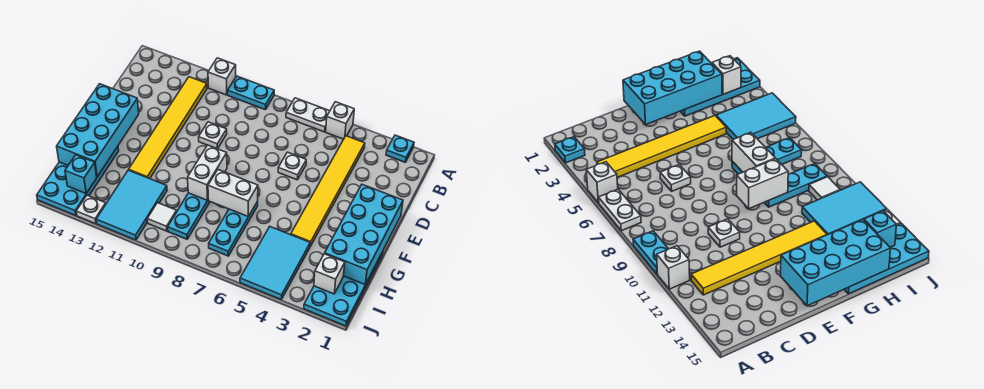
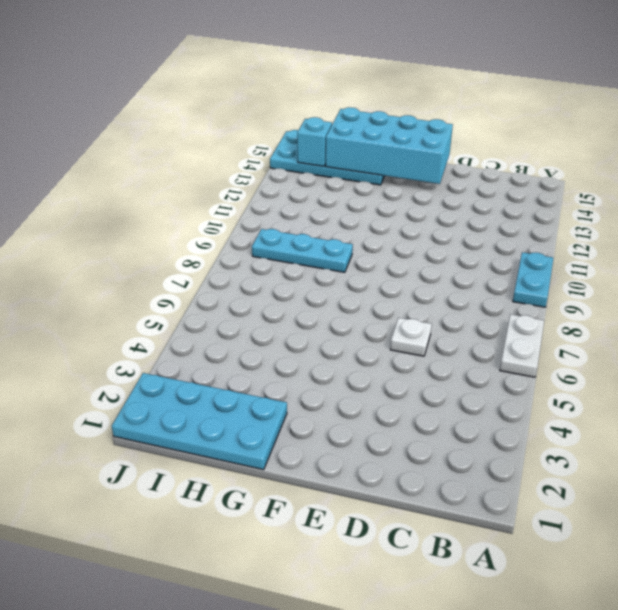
none -> cyan 1x1 plate [386,135,414,162]
none -> white 1x1 brick [326,102,354,139]
none -> white 1x1 brick [208,58,236,95]

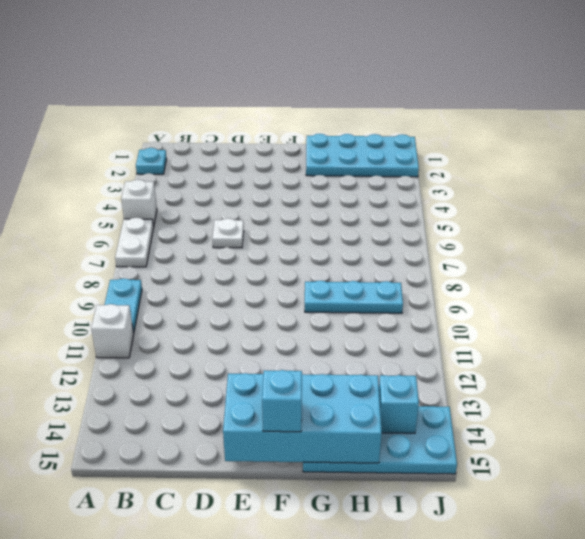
cyan 1x1 brick [262,370,302,432] -> none
none -> yellow 1x6 tile [291,136,365,246]
none -> yellow 1x6 tile [129,77,207,179]
none -> white 1x1 plate [199,122,227,149]

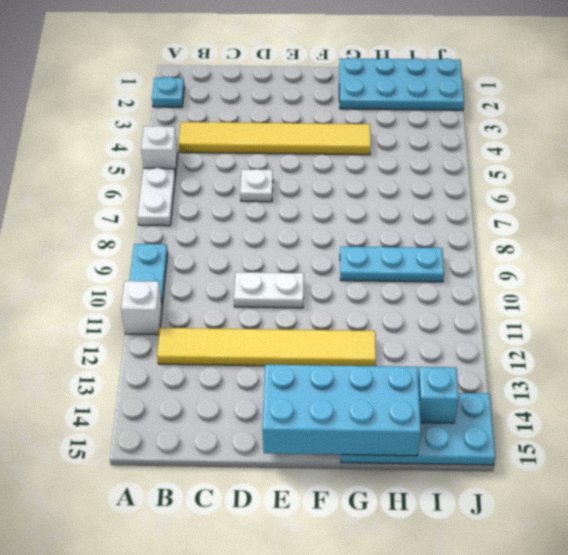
white 1x2 plate [234,272,304,308] -> white 1x1 plate [199,122,227,149]
none -> cyan 1x3 plate [209,202,258,256]
none -> cyan 2x3 tile [240,227,310,299]
none -> cyan 2x3 tile [96,170,167,240]

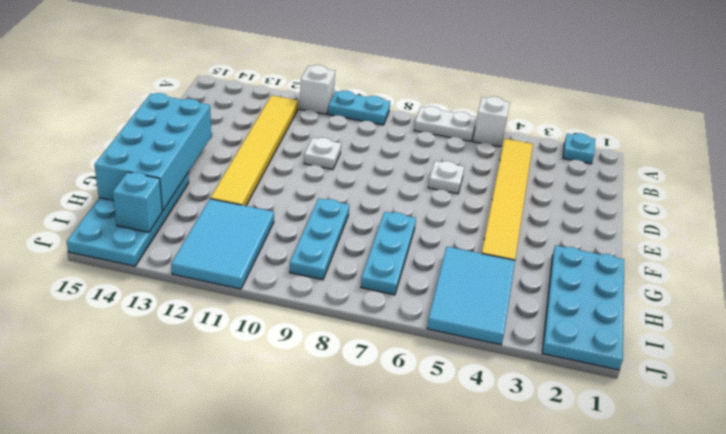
none -> white 1x1 tile [147,203,177,231]
none -> white 1x1 plate [76,195,106,224]
none -> cyan 2x4 brick [325,185,403,284]

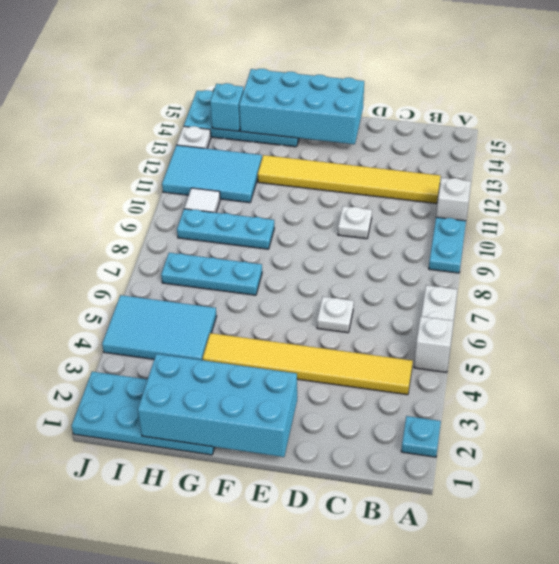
none -> white 1x2 brick [188,145,227,201]
none -> white 1x2 brick [208,170,258,216]
none -> white 1x1 brick [314,254,345,294]

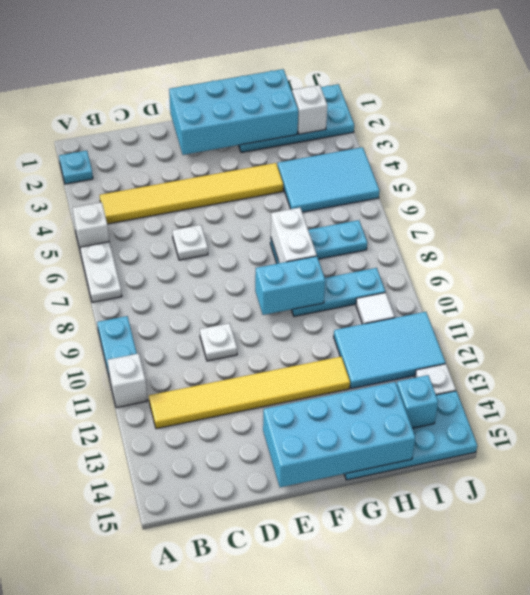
cyan 1x2 brick [255,256,325,315] -> white 1x2 brick [188,145,227,201]

